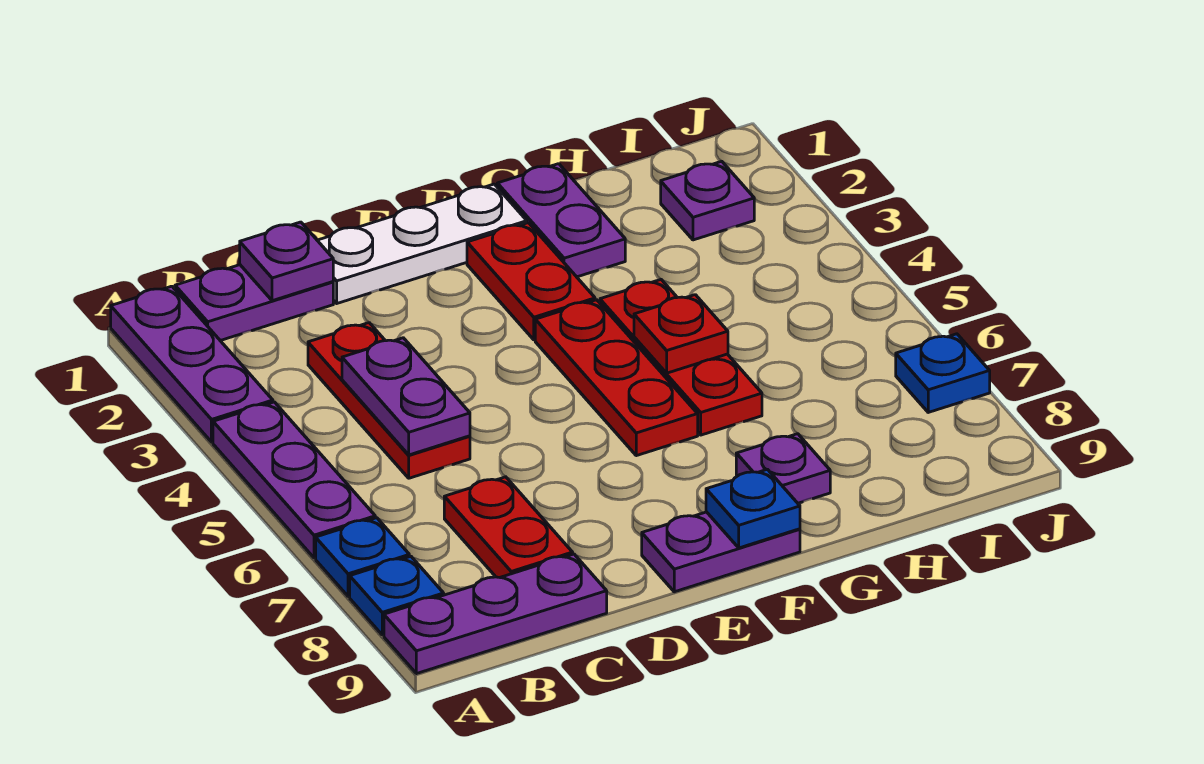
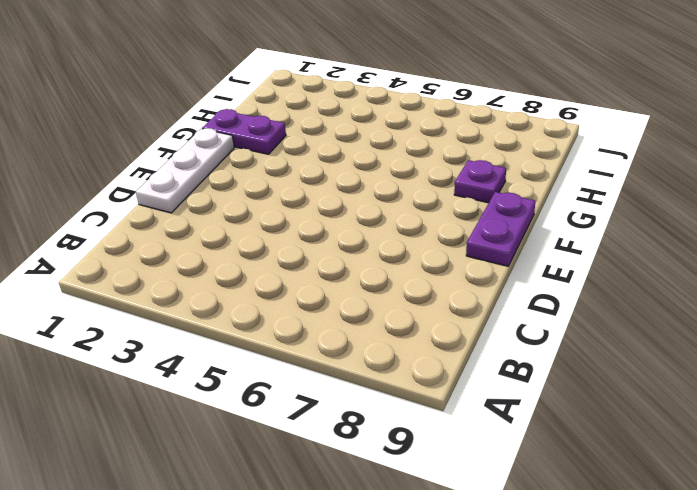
none -> purple 1x3 plate [111,286,273,442]
none -> purple 1x3 plate [213,402,375,558]
none -> blue 1x1 plate [316,518,409,596]

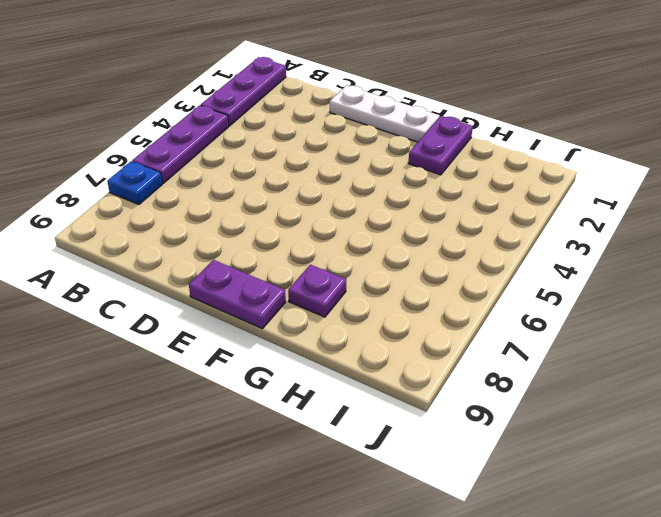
none -> blue 1x1 plate [350,556,444,635]
none -> purple 1x3 plate [384,554,607,674]
none -> purple 1x2 plate [175,265,333,341]

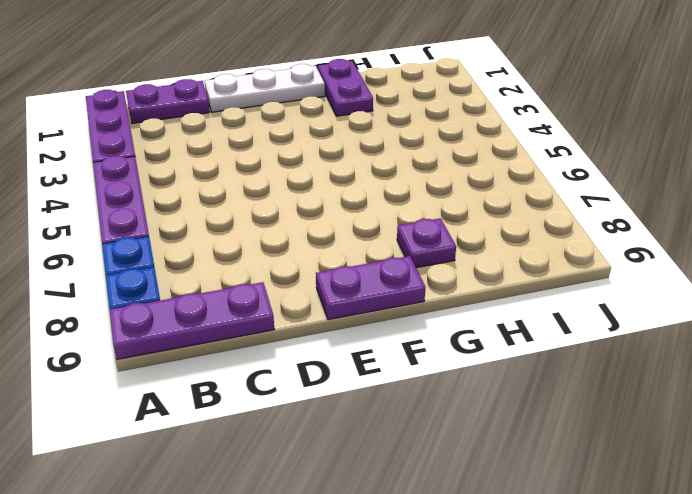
none -> red 1x3 plate [308,323,470,478]
none -> red 1x2 plate [444,477,573,577]
none -> red 1x2 plate [467,223,595,340]

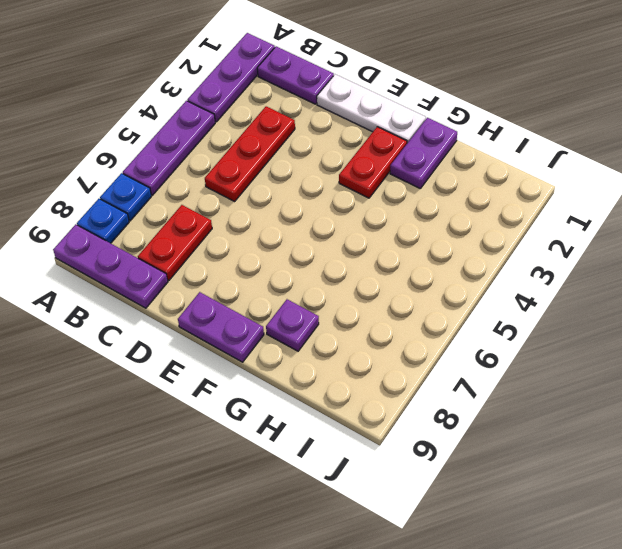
none -> red 1x3 plate [535,300,698,456]
none -> red 1x3 plate [600,279,762,435]
none -> purple 1x1 plate [661,161,754,240]

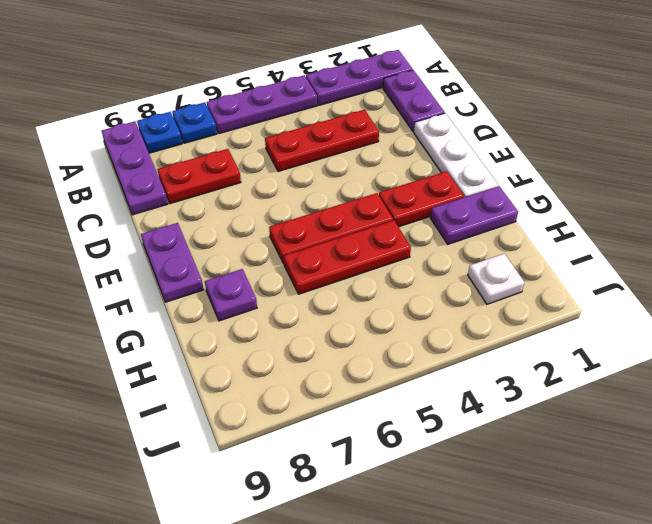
white 1x1 plate [468,254,524,304] -> purple 1x1 plate [661,161,754,240]
none -> blue 1x1 plate [896,334,990,412]
none -> purple 1x1 plate [240,222,333,301]
none -> purple 1x2 plate [342,338,470,455]

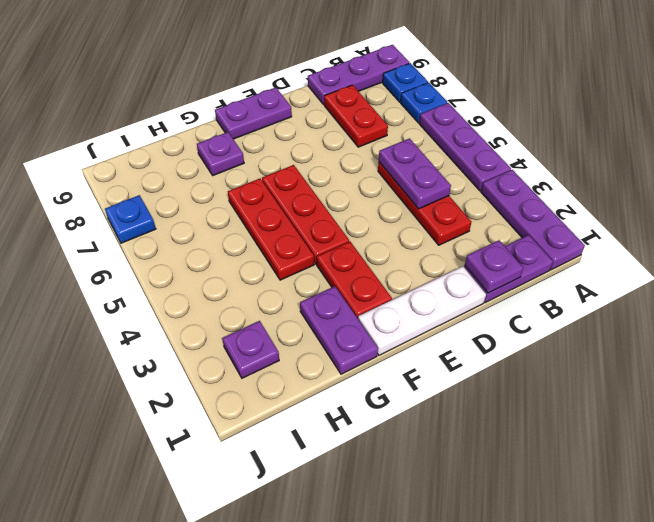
none -> blue 1x1 plate [706,469,800,548]
none -> red 1x1 plate [634,295,728,373]

